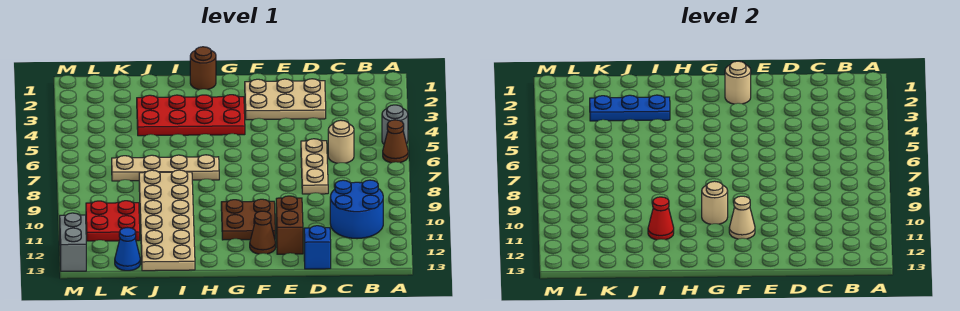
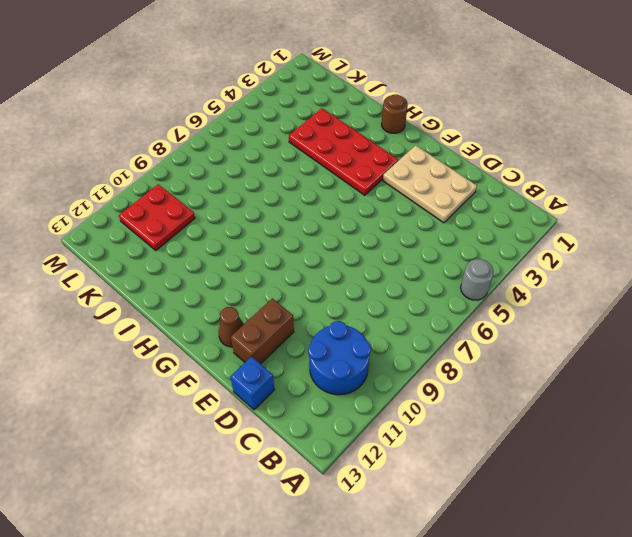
none -> brown 1x1 cone [383,120,408,163]
none -> tan 1x1 round brick [328,120,354,163]
none -> tan 1x3 plate [301,139,328,194]

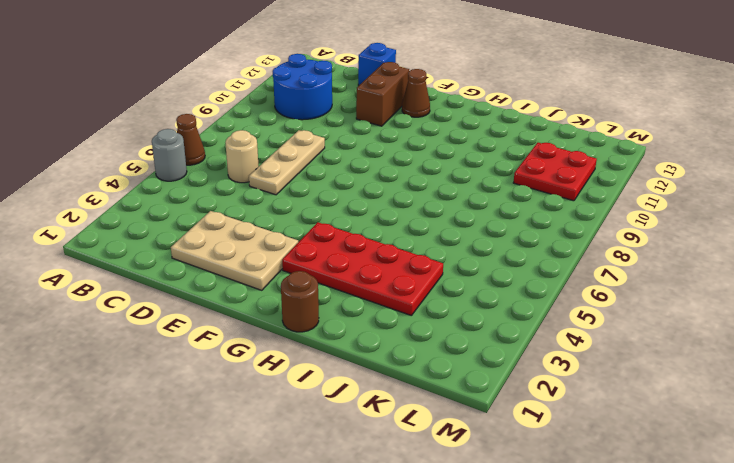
none -> brown 2x2 plate [221,199,275,240]
none -> tan 1x4 plate [112,155,219,181]
none -> tan 2x6 plate [139,170,195,271]

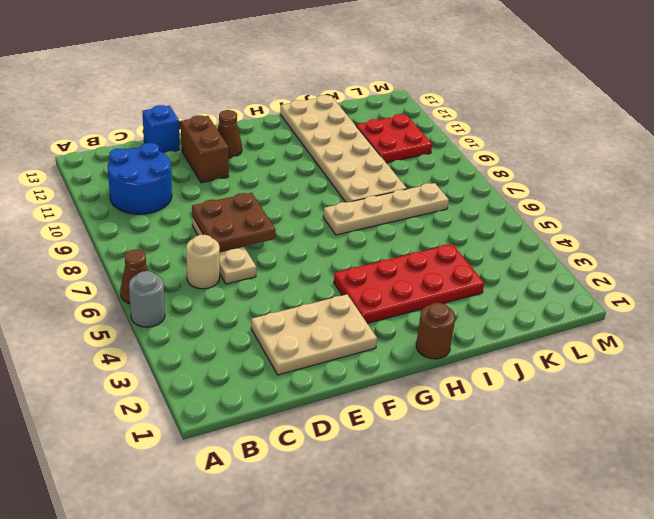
brown 2x2 plate [192,193,275,252] -> brown 2x2 plate moved to [221,199,275,240]
none -> blue 1x1 cone [115,228,140,271]
none -> grey 1x2 brick [60,213,86,271]
none -> tan 1x1 round brick [725,61,751,104]

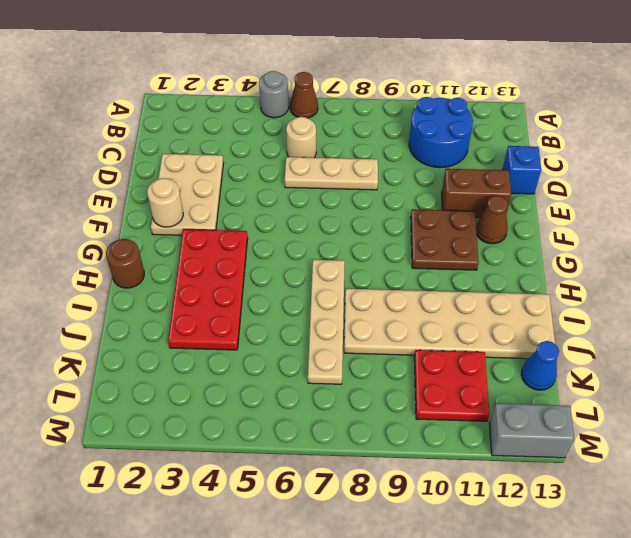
none -> tan 1x1 cone [729,196,755,239]
none -> tan 1x1 round brick [702,181,728,224]
none -> blue 1x3 plate [590,95,670,121]

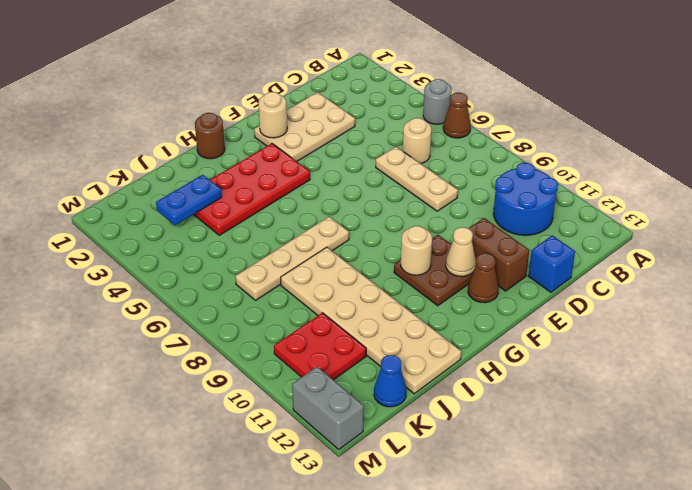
blue 1x2 plate [156,175,222,225] -> blue 1x3 plate [590,95,670,121]
none -> red 1x1 cone [648,197,674,240]

